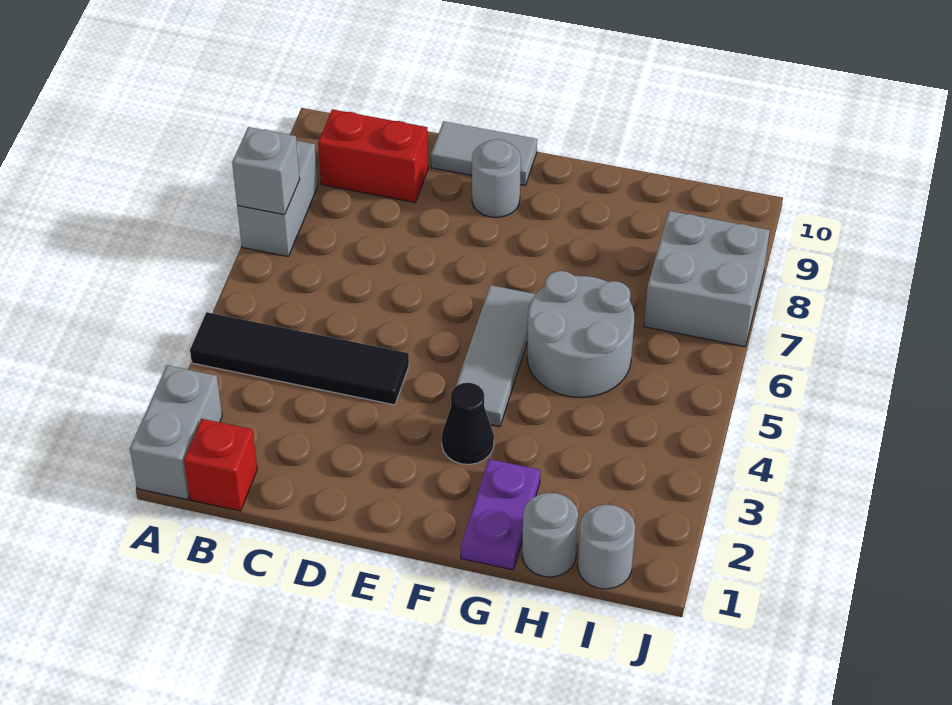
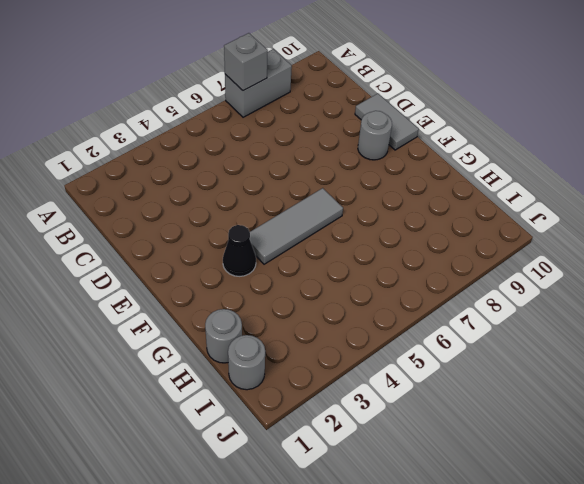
none -> grey 1x2 brick [130,365,222,499]
none -> black 1x4 tile [190,312,409,405]
none -> red 1x1 brick [184,419,257,511]

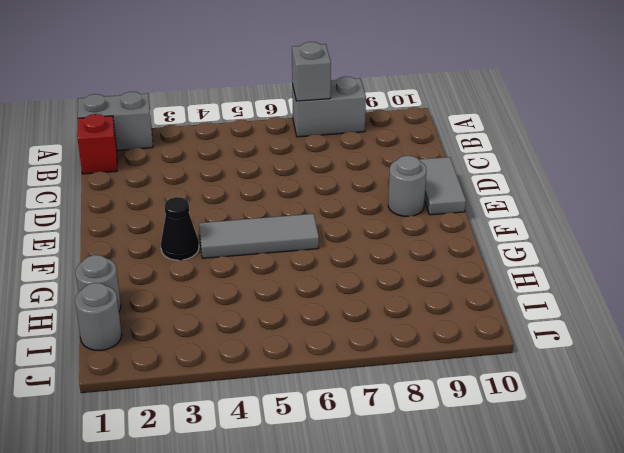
none -> black 1x4 tile [190,312,409,405]
none -> red 1x2 brick [318,109,428,202]
none -> purple 1x2 plate [461,459,540,570]

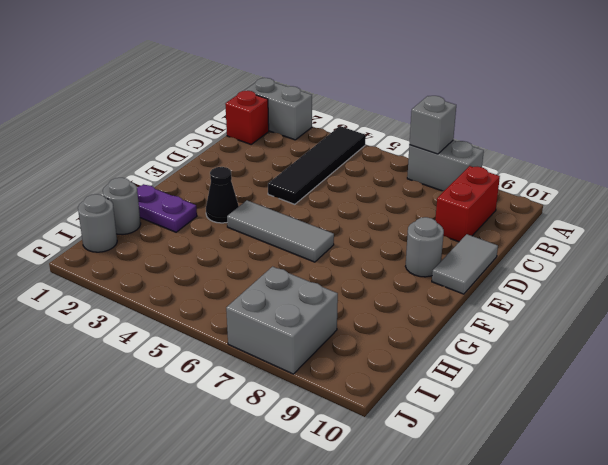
none -> grey 2x2 round brick [527,271,634,398]

